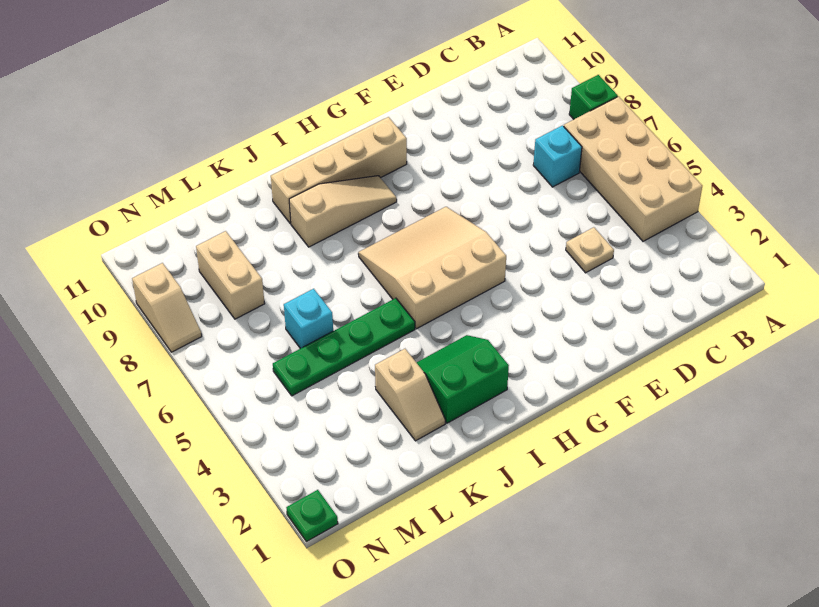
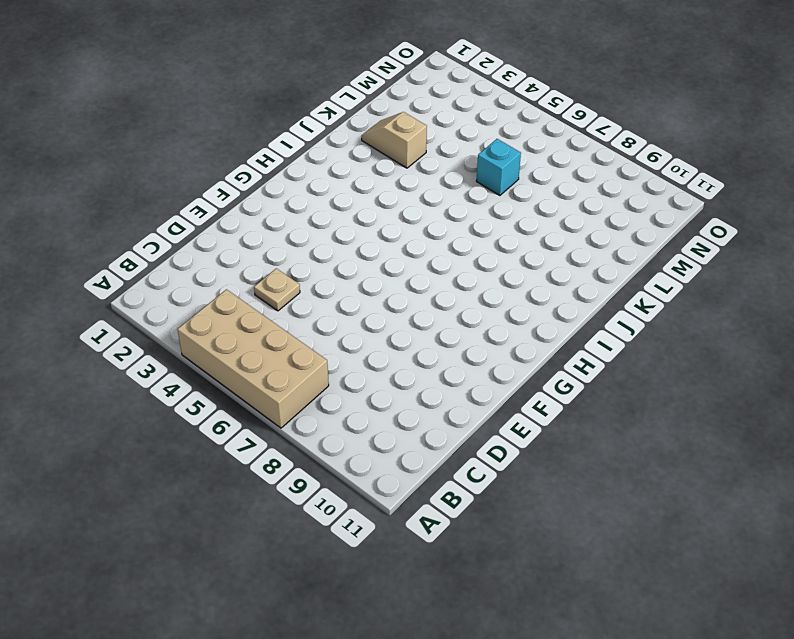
none -> green 1x1 brick [569,75,618,119]
none -> cyan 1x1 brick [533,126,582,187]
none -> tan 3x3 slope [358,207,506,329]

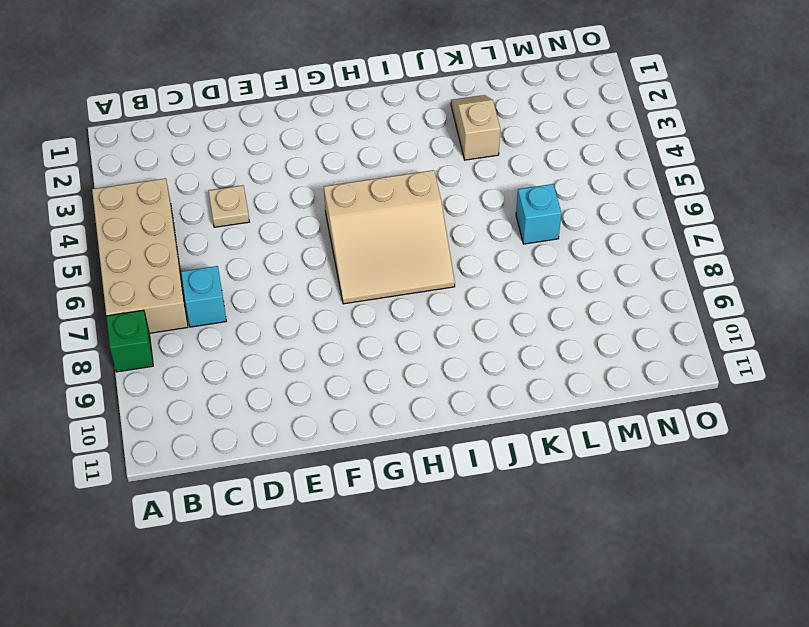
none -> tan 1x4 brick [271,117,407,224]
none -> tan 1x3 slope [289,176,397,247]
none -> green 2x2 slope [416,335,509,423]

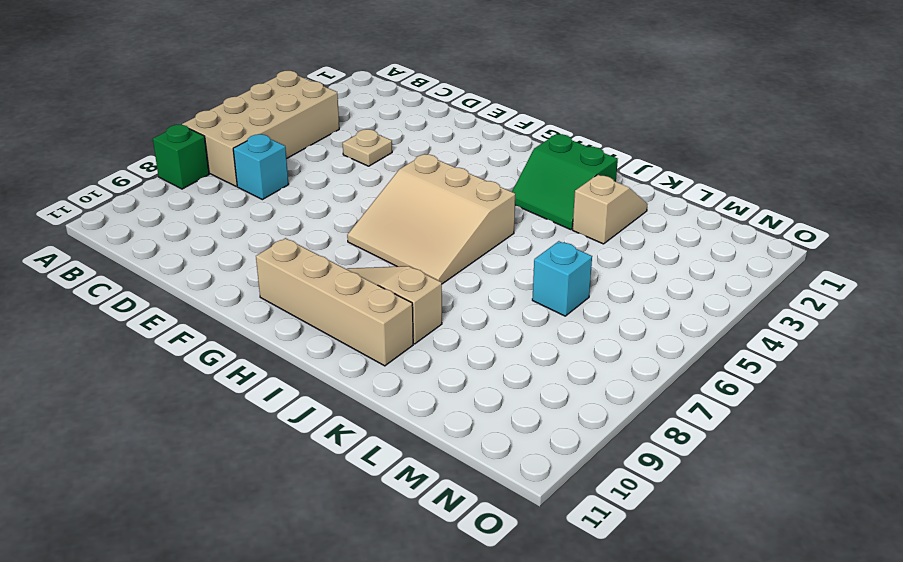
none -> green 1x4 plate [273,298,415,396]
none -> tan 1x2 brick [196,231,265,319]
none -> green 1x1 plate [286,490,338,542]

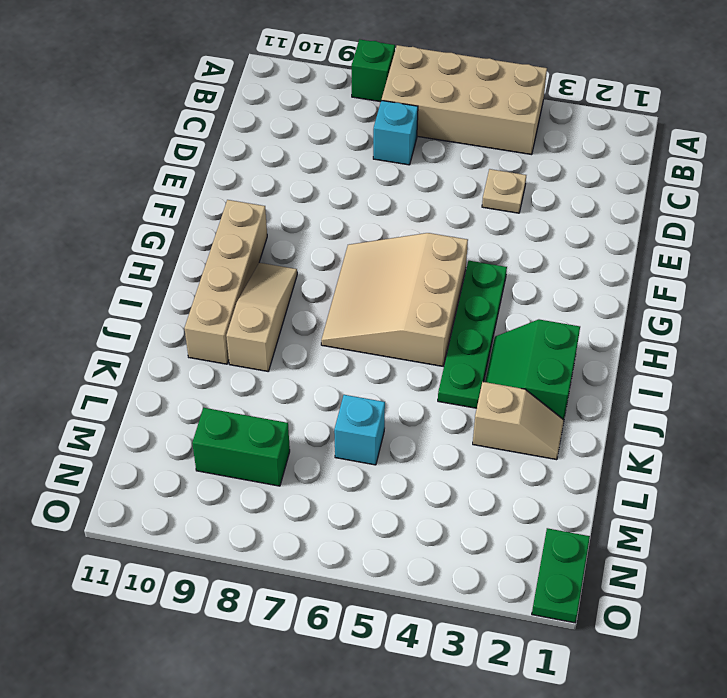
green 1x4 plate [438,261,507,408] -> green 1x4 plate moved to [273,298,415,396]
green 1x2 brick [192,408,290,486] -> tan 1x2 brick [196,231,265,319]
green 1x2 plate [532,528,590,623] -> green 1x1 plate [286,490,338,542]
none -> tan 1x2 slope [132,263,202,352]

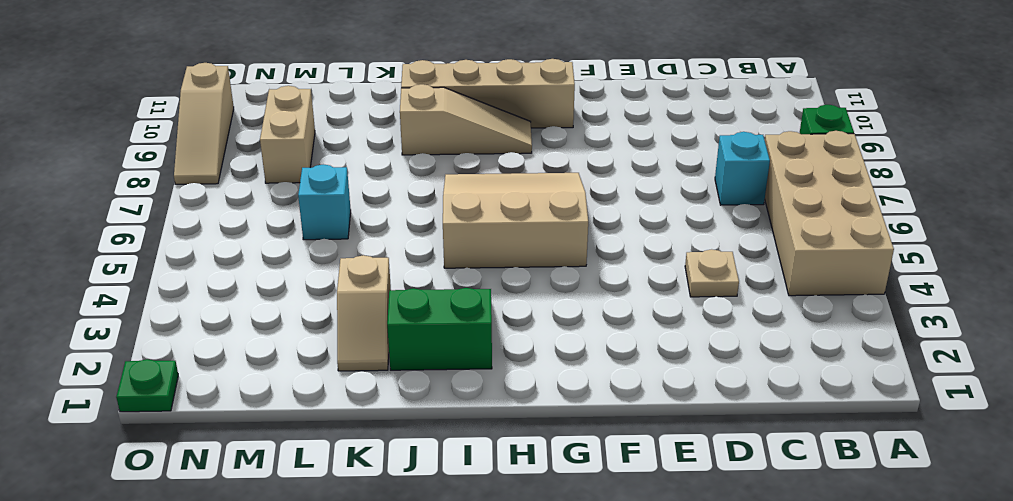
tan 1x3 slope [174,63,234,184] -> tan 1x2 slope [132,263,202,352]
none -> green 1x4 plate [273,298,415,396]

